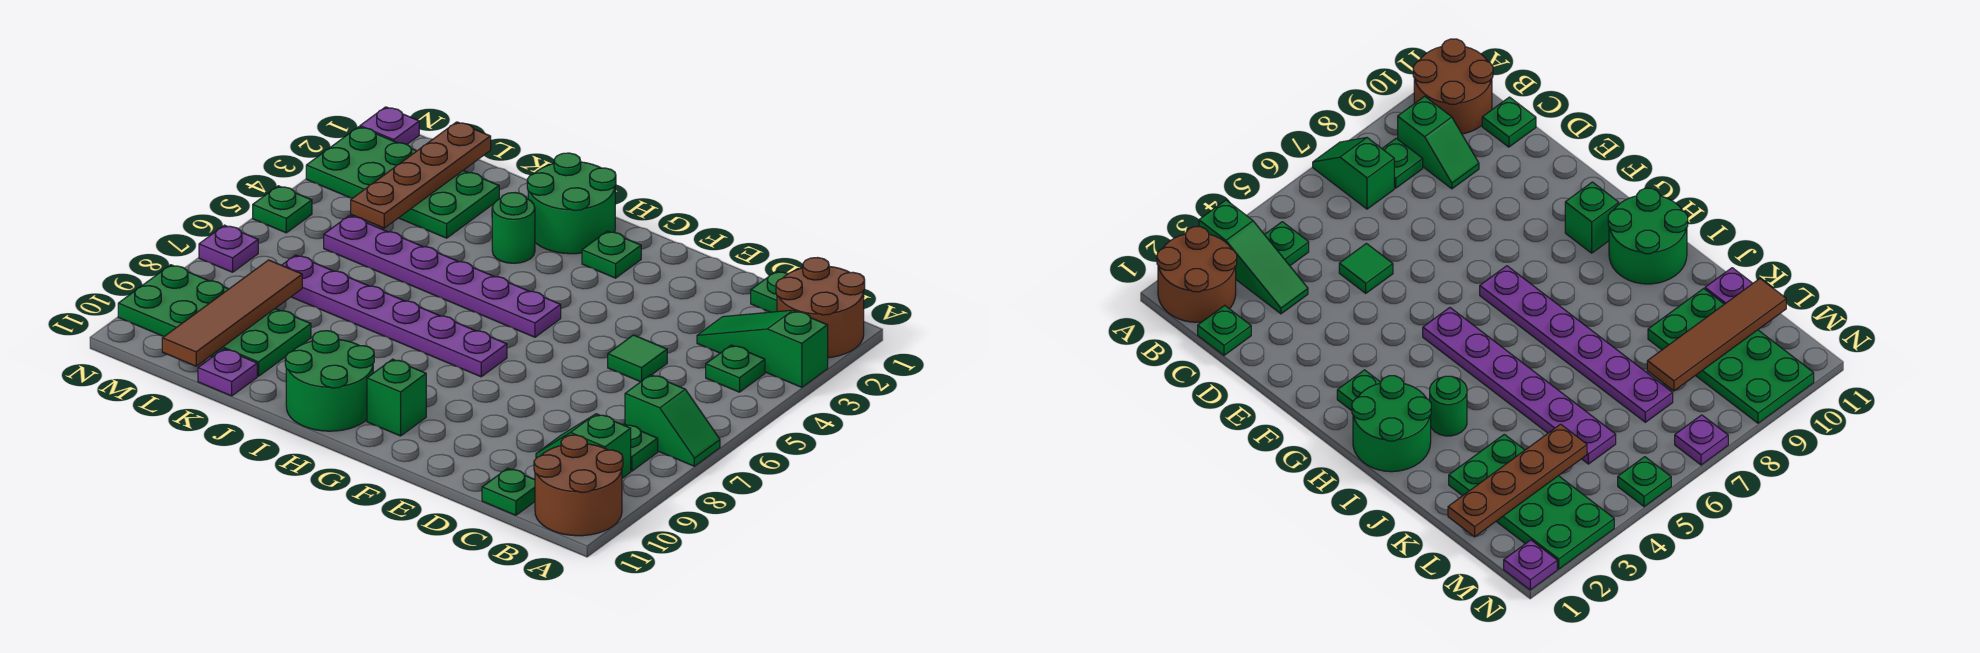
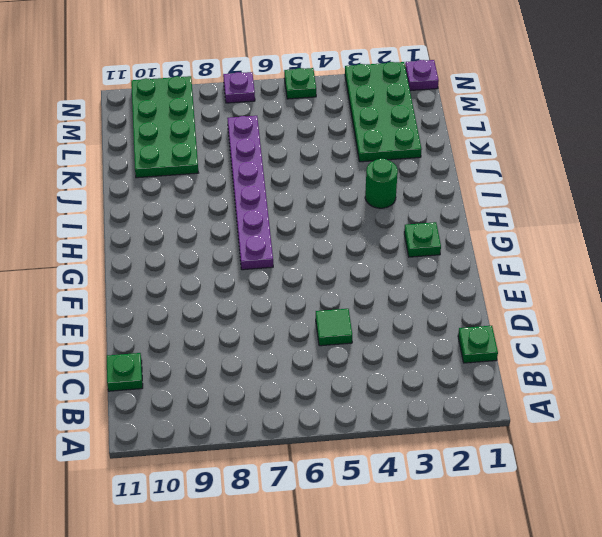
none -> brown 2x2 round brick [776,258,865,358]
none -> green 1x3 slope [697,310,828,387]
none -> green 1x2 slope [625,375,720,466]

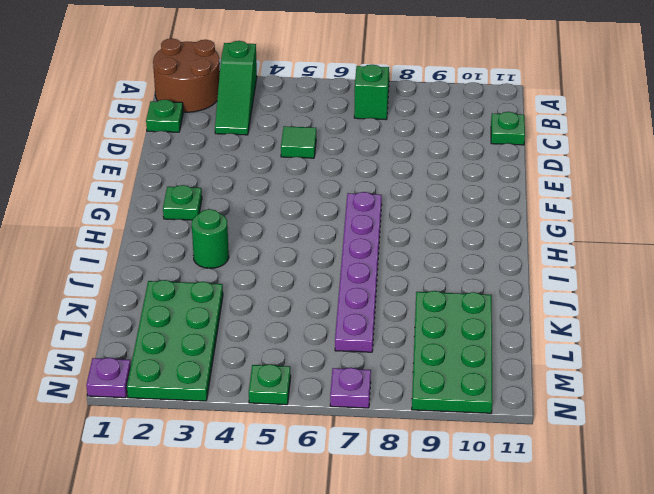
none -> brown 2x2 round brick [534,435,623,536]
none -> green 1x1 plate [706,345,765,392]
none -> green 1x1 plate [623,424,658,471]

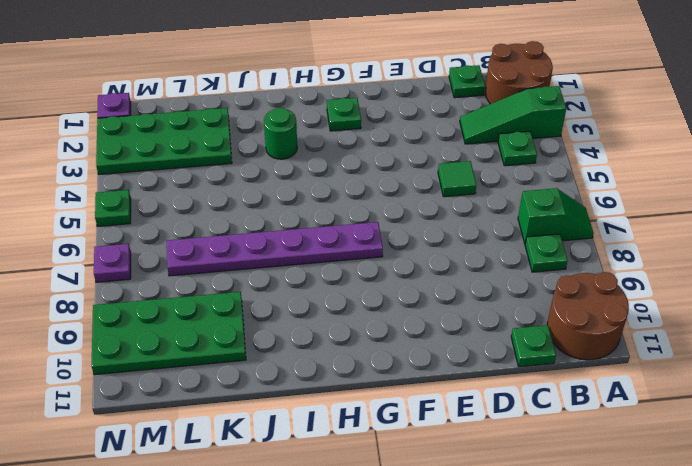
none -> green 1x2 slope [536,414,631,478]
none -> purple 1x6 plate [324,216,561,337]
none -> green 1x1 brick [367,359,426,436]

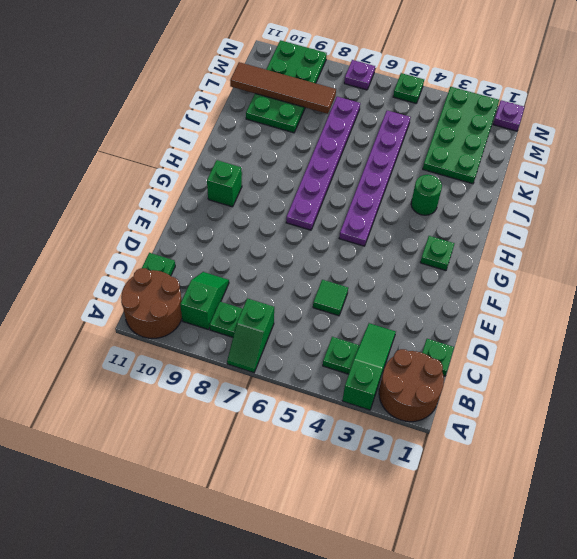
none -> green 2x2 round brick [527,153,616,254]
none -> green 2x2 round brick [285,331,374,431]
none -> purple 1x1 plate [198,349,257,396]

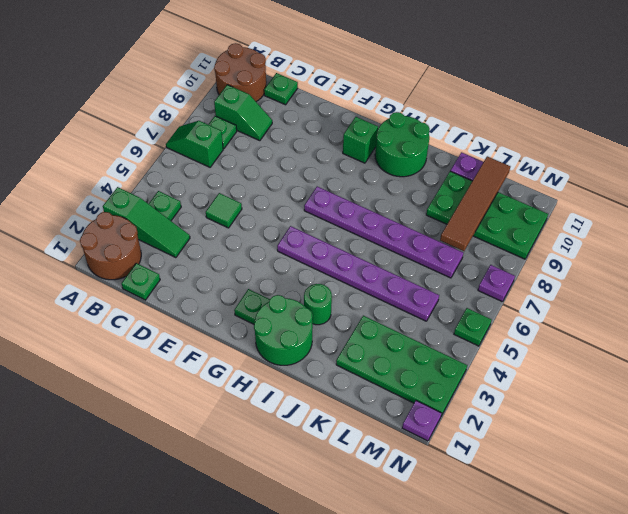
none -> brown 1x4 plate [351,122,491,228]

